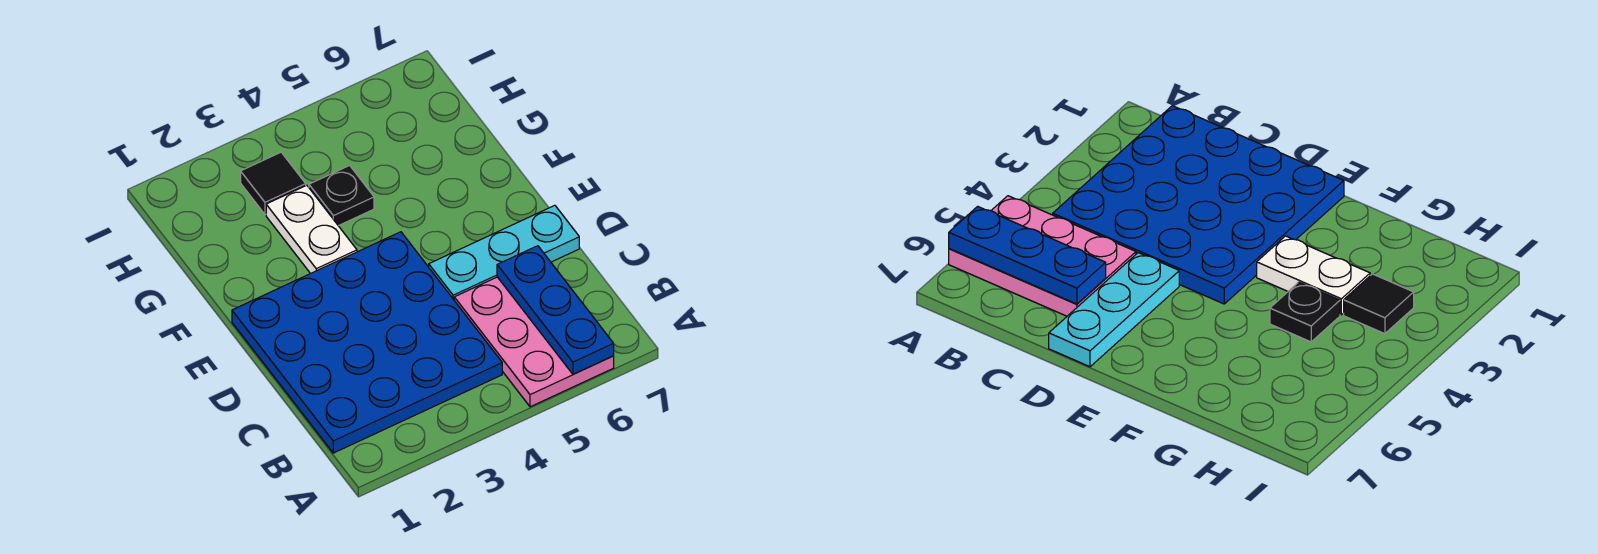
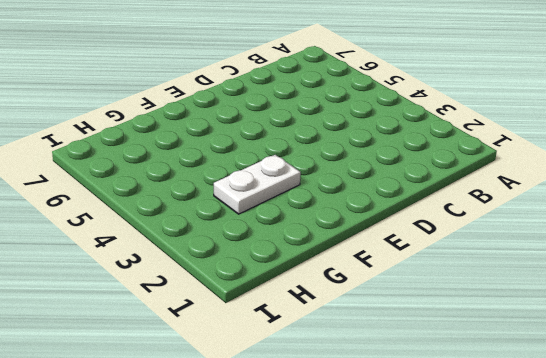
none -> pink 2x3 plate [454,277,614,407]
none -> blue 4x4 plate [232,232,502,453]

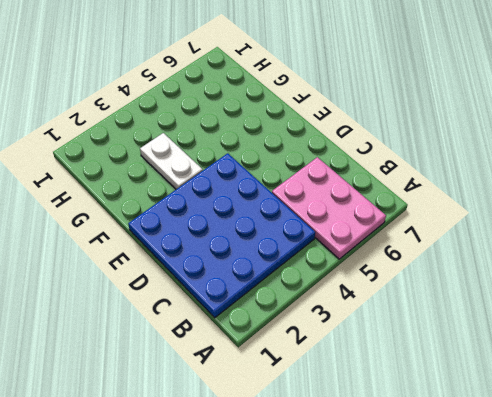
none -> cyan 1x3 plate [429,205,579,299]
none -> black 1x1 plate [309,166,374,226]

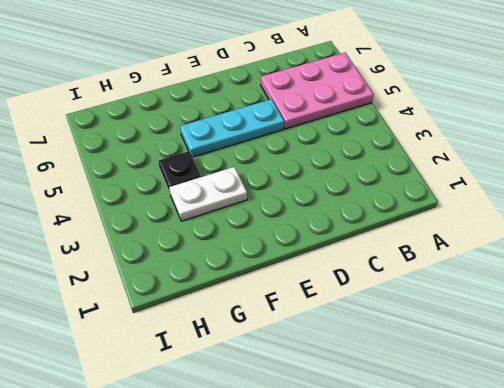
cyan 1x3 plate [180,99,284,157] -> cyan 1x3 plate turned to [429,205,579,299]
none -> blue 4x4 plate [232,232,502,453]
none -> black 1x1 tile [241,152,306,215]

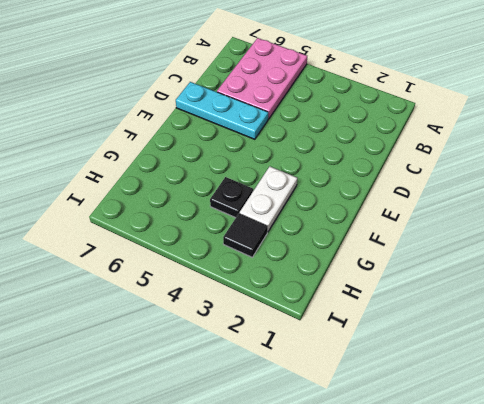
none -> blue 4x4 plate [232,232,502,453]
none -> blue 1x3 plate [497,246,614,374]

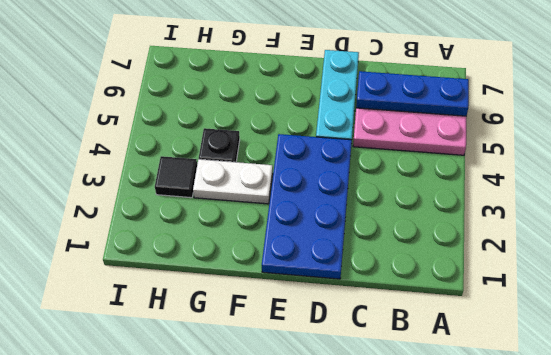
blue 2x4 plate [262,134,352,279] -> blue 4x4 plate [232,232,502,453]

